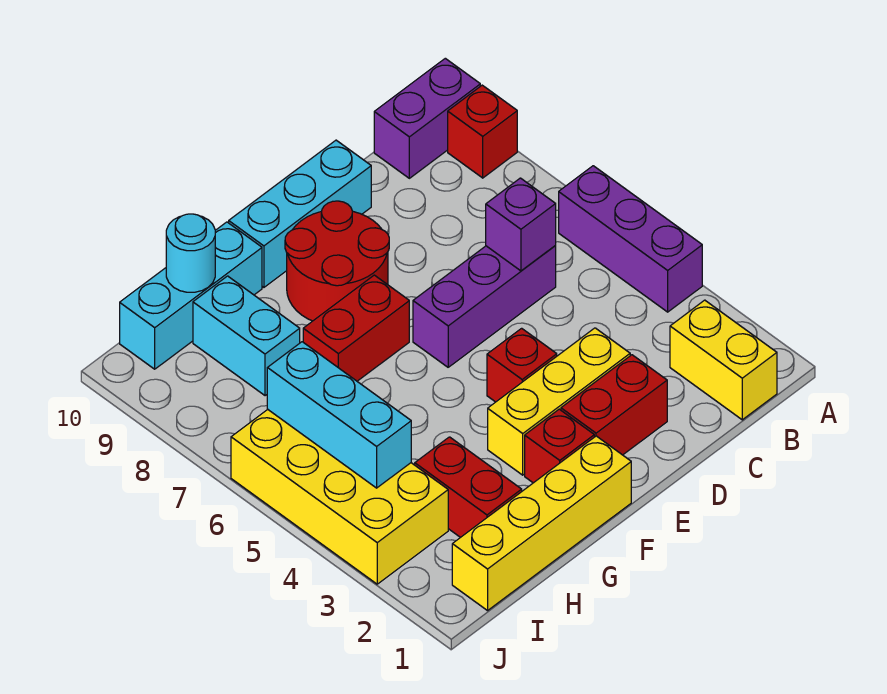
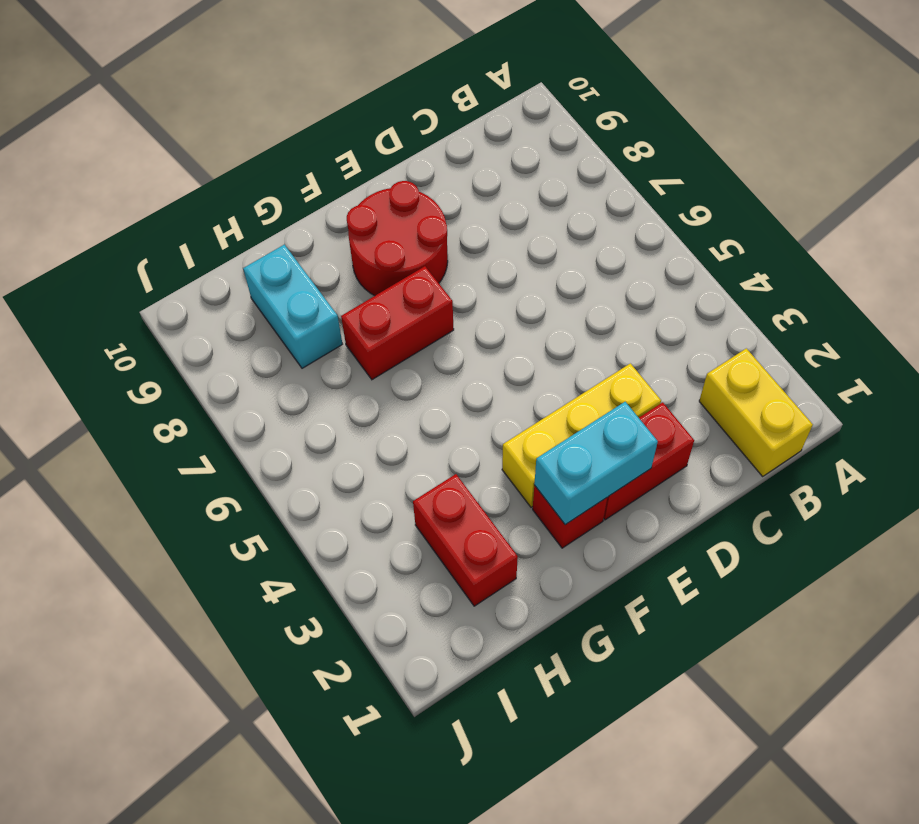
cyan 1x2 brick [534,402,658,525] -> none
none -> purple 1x3 brick [559,166,702,312]
none -> red 1x1 brick [448,85,517,178]
none -> purple 1x2 brick [374,58,480,178]

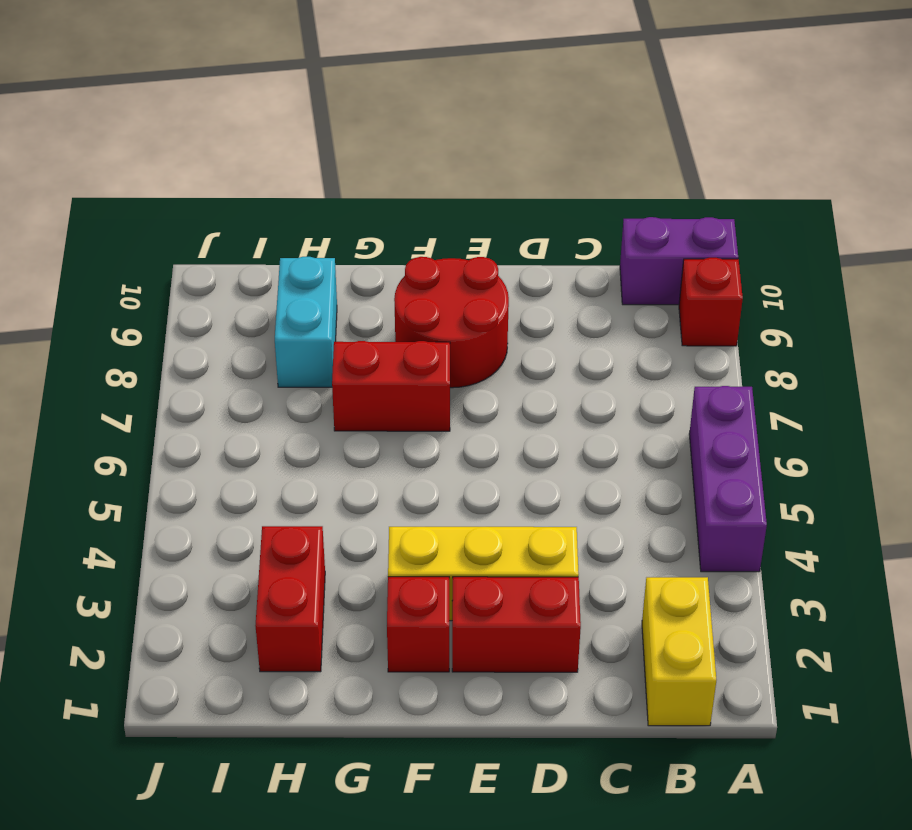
none -> purple 1x3 brick [413,246,556,367]
none -> cyan 1x3 brick [229,140,371,287]
none -> red 1x1 brick [487,328,557,402]

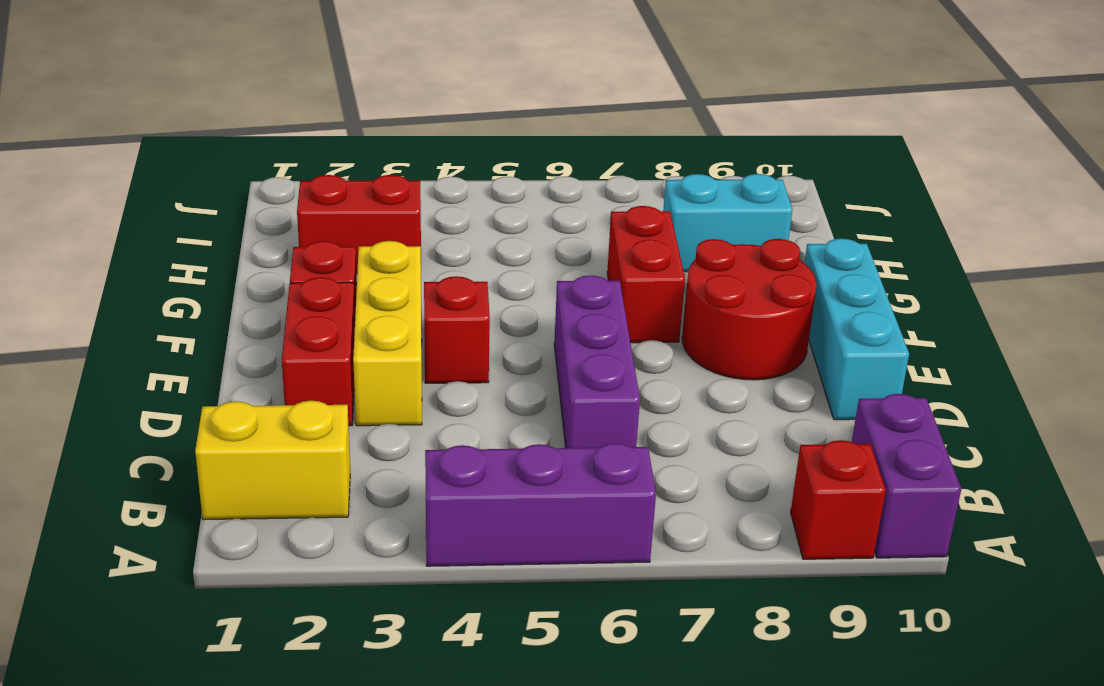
none -> yellow 1x4 brick [452,436,631,611]
none -> cyan 1x3 brick [120,222,262,369]
none -> yellow 2x4 brick [231,410,448,584]

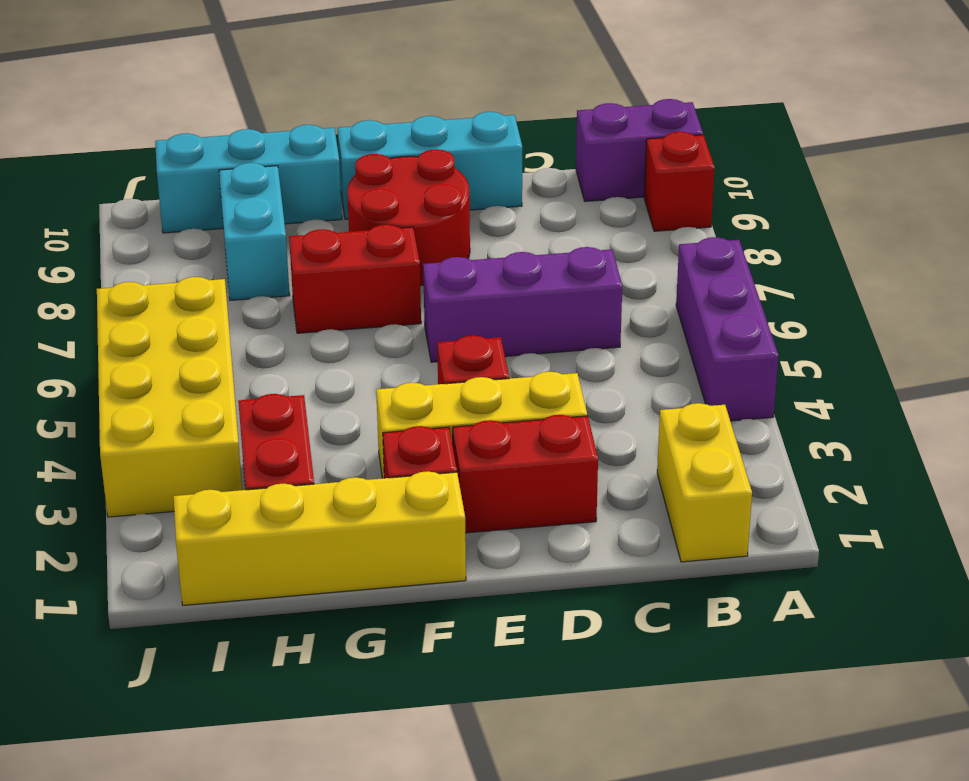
none -> purple 1x1 brick [486,178,556,271]
none -> cyan 1x1 round brick [166,214,215,292]
none -> cyan 1x3 brick [267,342,411,488]

